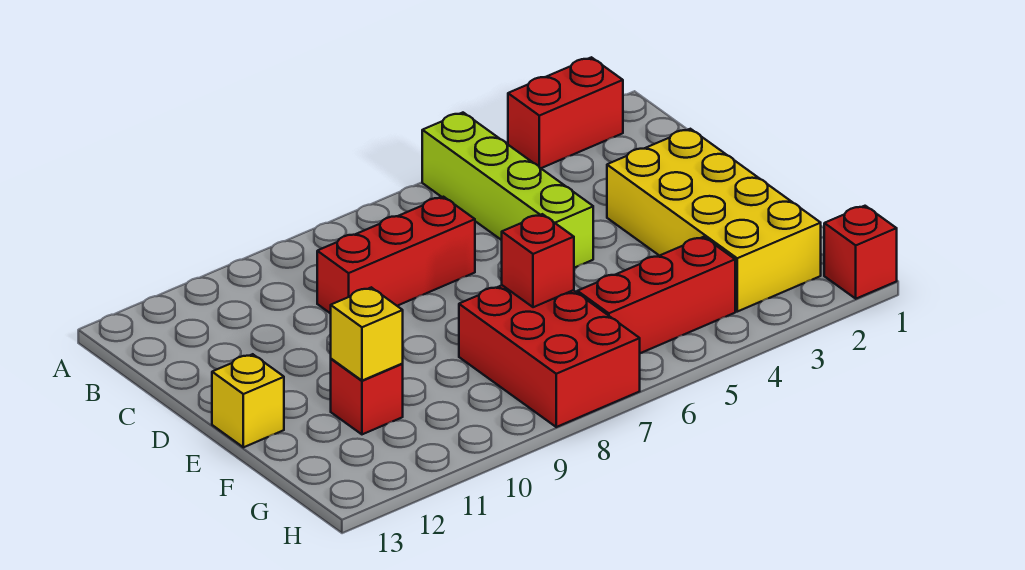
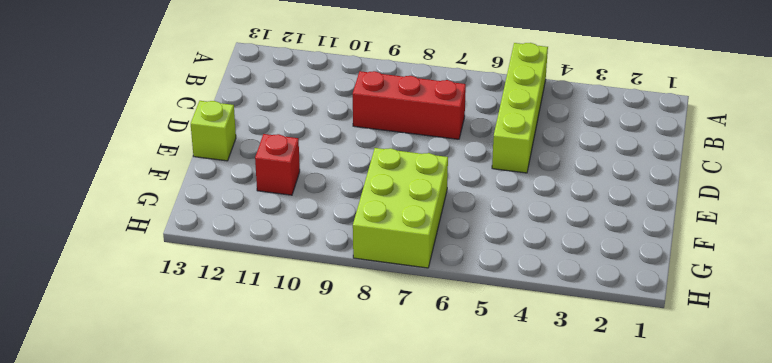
lime 1x1 brick [191,101,236,161] -> yellow 1x1 brick [212,354,284,447]
lime 2x3 brick [353,148,448,268] -> red 2x3 brick [459,285,640,427]
none -> red 1x2 brick [508,57,623,168]
none -> yellow 2x4 brick [607,129,821,312]

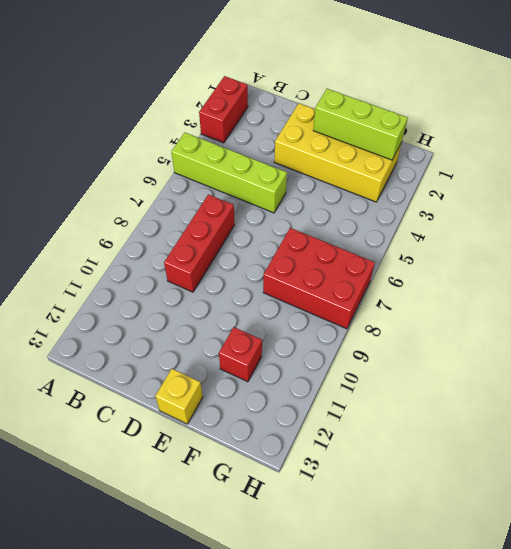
lime 1x3 brick [313,89,408,160] -> none
none -> red 1x3 brick [577,237,735,353]
none -> red 1x1 brick [824,206,897,299]

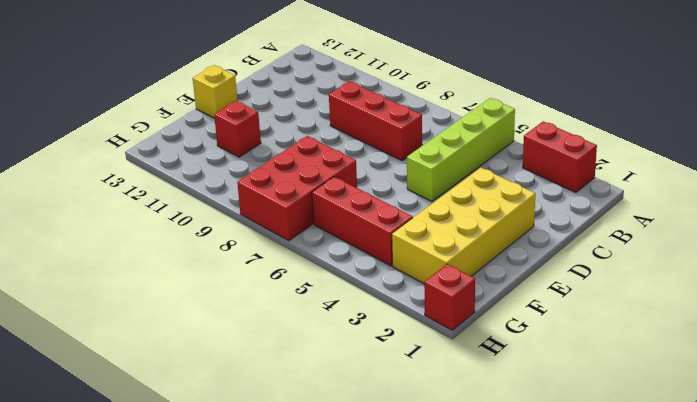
none -> red 1x1 brick [502,214,574,307]
none -> yellow 1x1 brick [331,287,403,381]

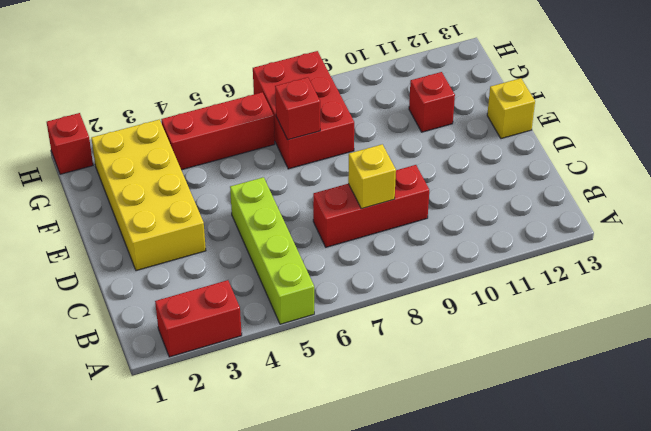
yellow 1x1 brick [348,144,396,209] -> yellow 1x1 brick moved to [331,287,403,381]

